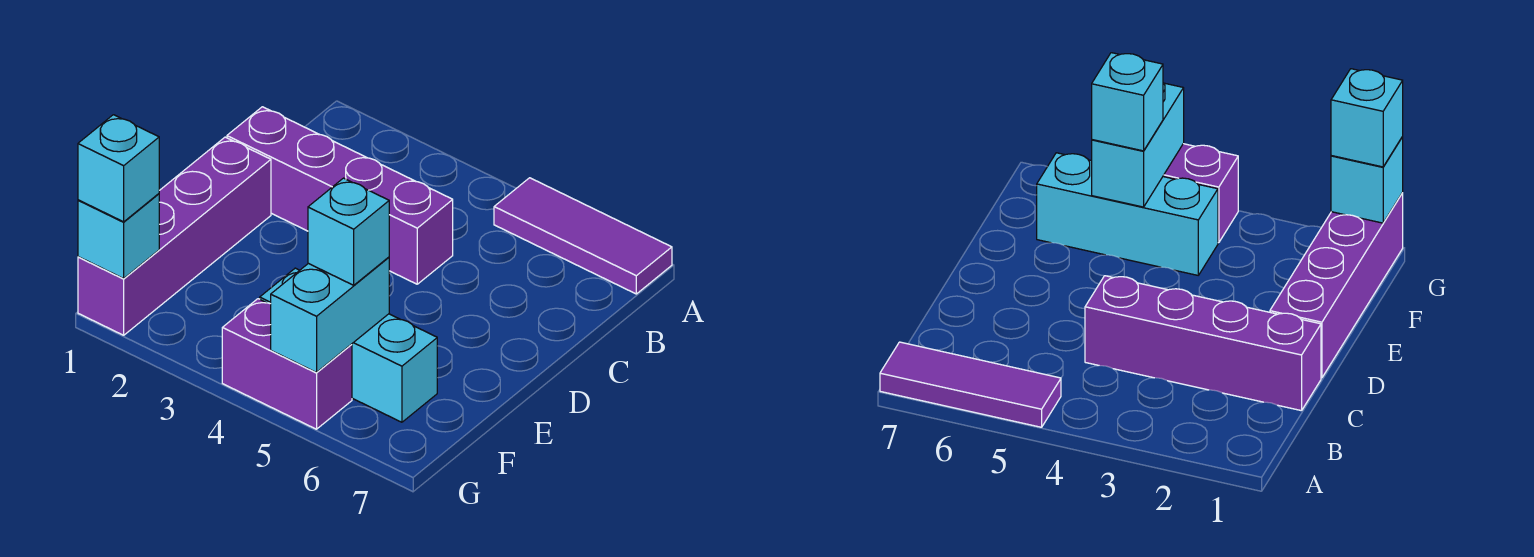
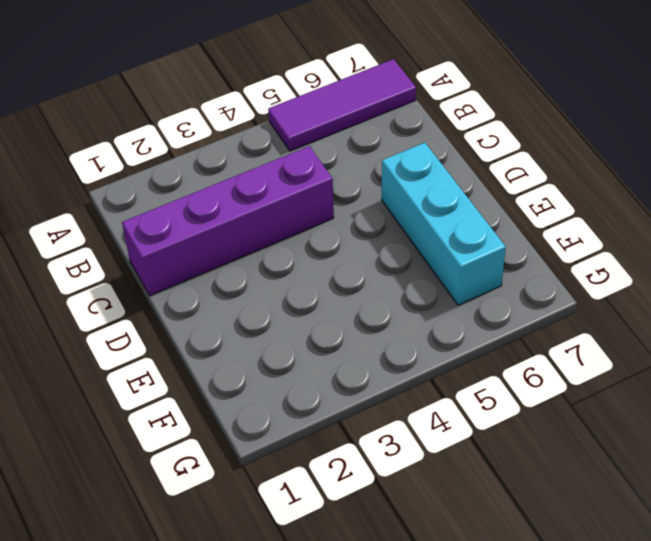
cyan 1x3 brick [382,143,506,305] -> cyan 1x3 brick turned to [260,268,437,422]
none -> purple 1x4 brick [78,137,271,335]
none -> purple 1x2 brick [222,299,352,429]

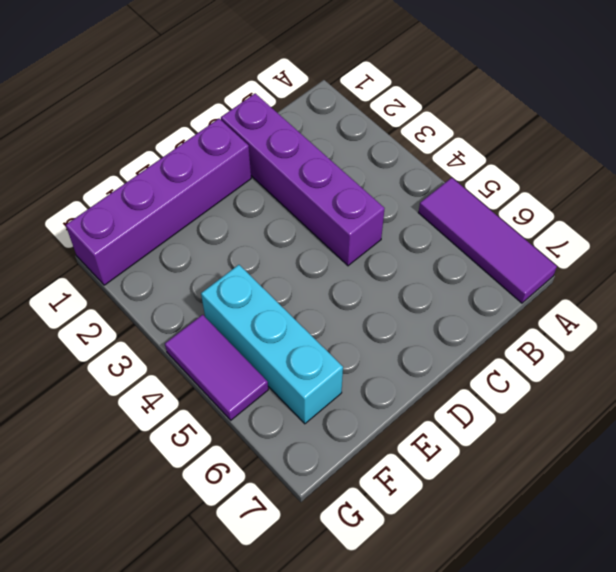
purple 1x2 tile [165,315,268,420] -> purple 1x2 brick [222,299,352,429]
none -> cyan 1x2 brick [271,257,389,372]
none -> cyan 1x1 brick [78,194,159,279]

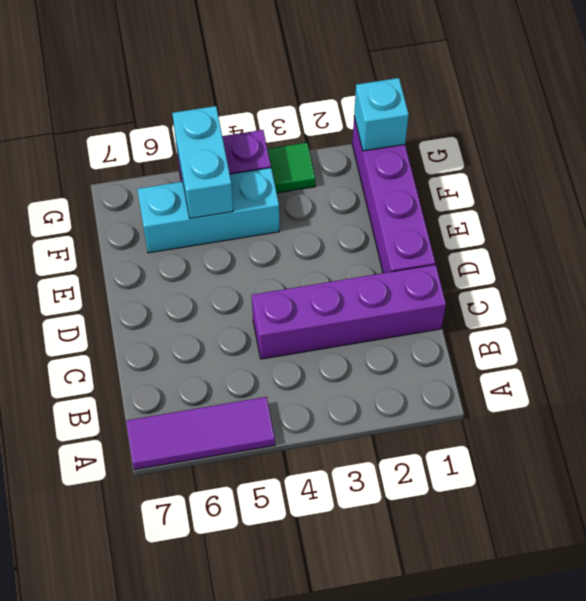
green 1x1 tile [268,143,315,193] -> none
none -> cyan 1x1 brick [308,178,389,285]
none -> cyan 1x1 brick [78,115,159,222]

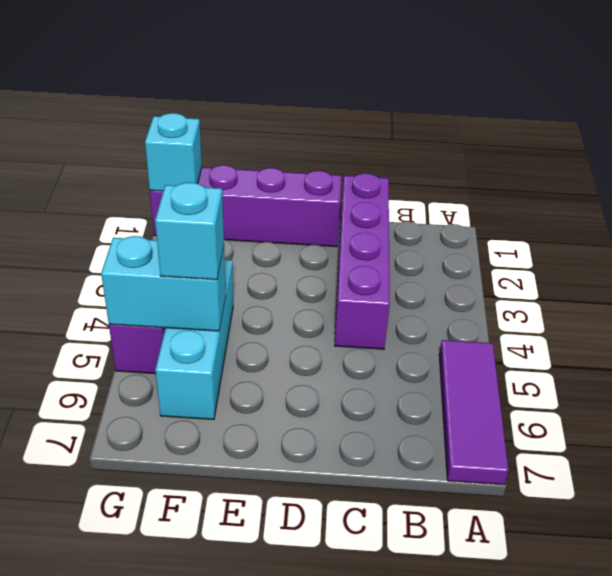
none -> cyan 1x1 brick [78,115,159,222]

